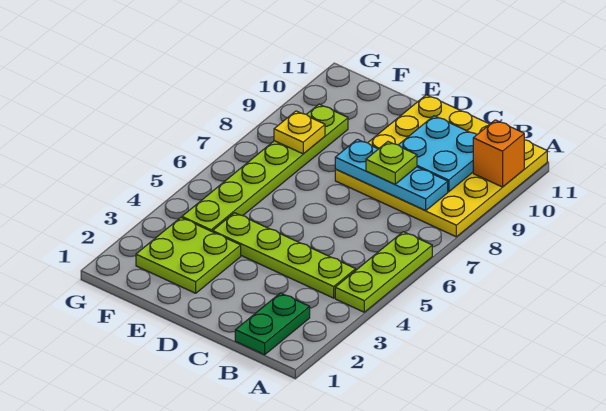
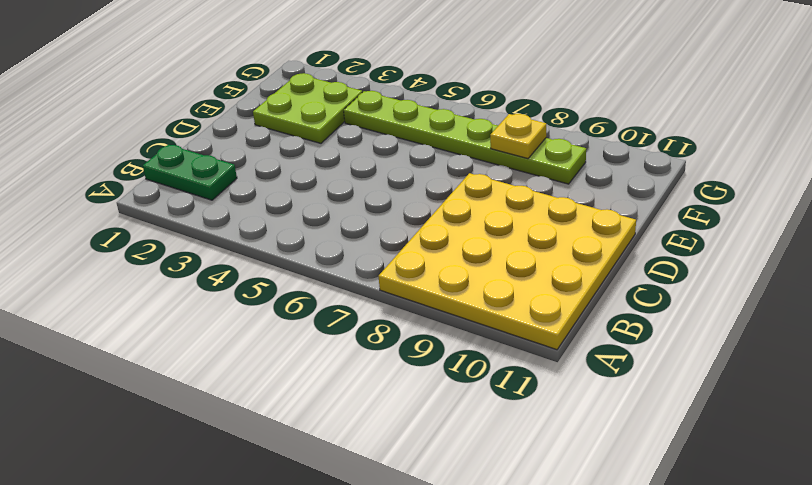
none -> lime 1x3 plate [335,232,432,312]
none -> lime 1x4 plate [213,213,356,298]

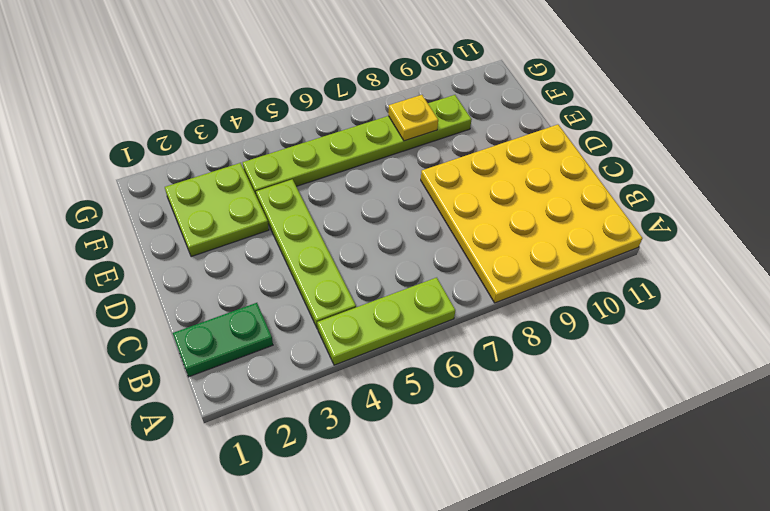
none -> orange 1x1 brick [473,120,524,187]
none -> cyan 1x3 plate [335,139,448,211]

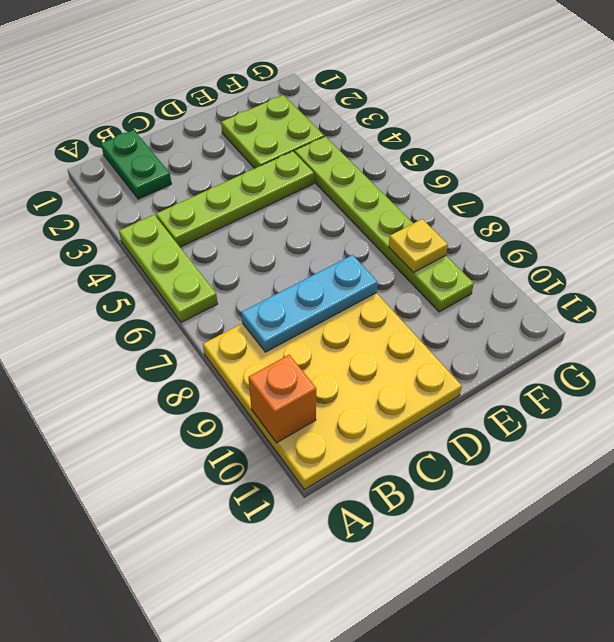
none -> cyan 2x2 plate [399,116,476,192]
none -> lime 1x1 plate [366,142,417,184]

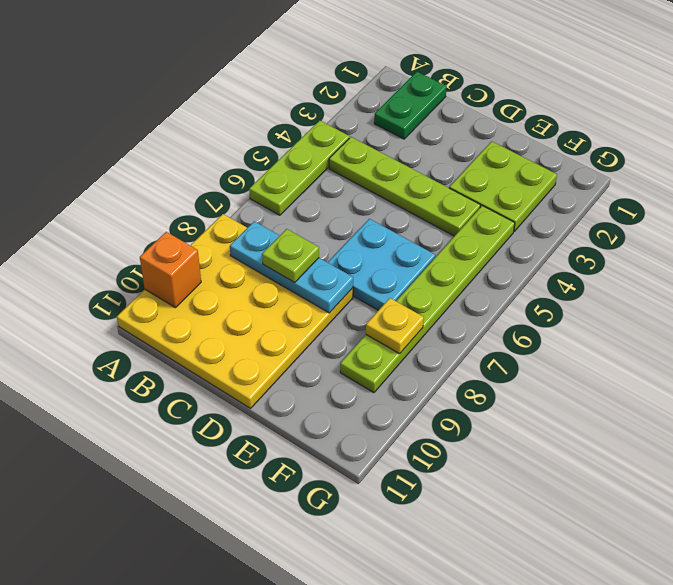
cyan 2x2 plate [328,219,435,310] -> cyan 2x2 plate moved to [399,116,476,192]

